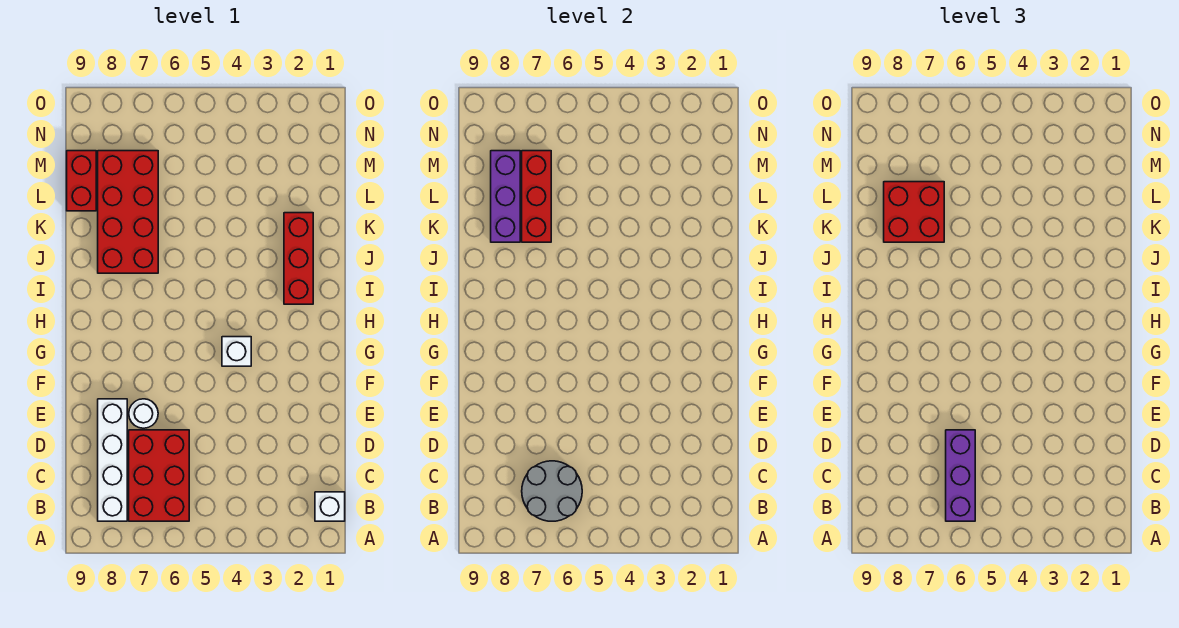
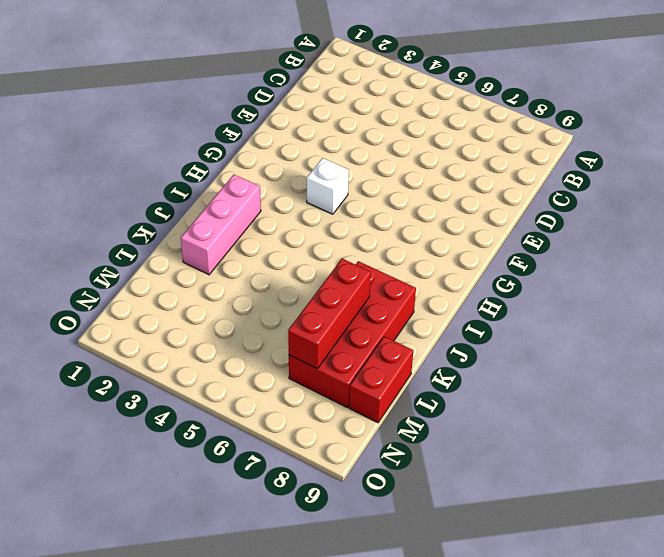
pink 1x3 brick [181,175,261,275] -> red 1x3 brick [284,213,313,304]
none -> white 1x1 brick [315,492,345,521]
none -> red 2x3 brick [129,430,189,521]
none -> white 1x4 brick [98,399,127,521]

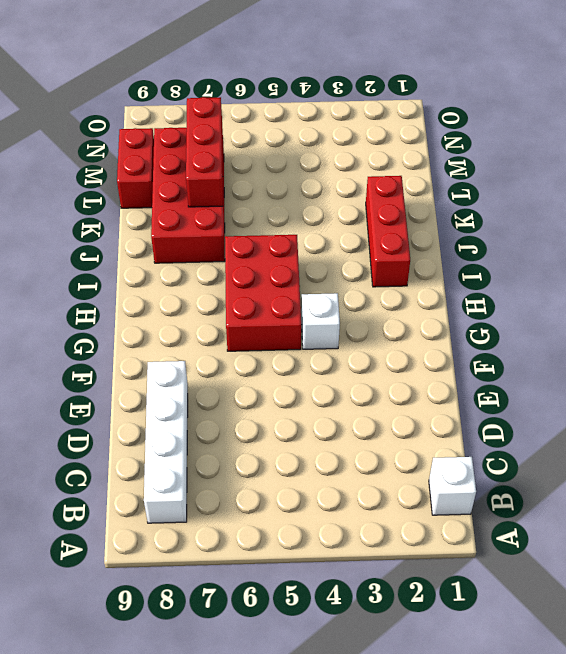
red 2x3 brick [225,235,301,351] -> red 2x3 brick moved to [129,430,189,521]
none -> white 1x1 round brick [129,399,158,428]
none -> grey 2x2 round brick [522,461,582,521]
none -> purple 1x3 brick [491,151,520,242]

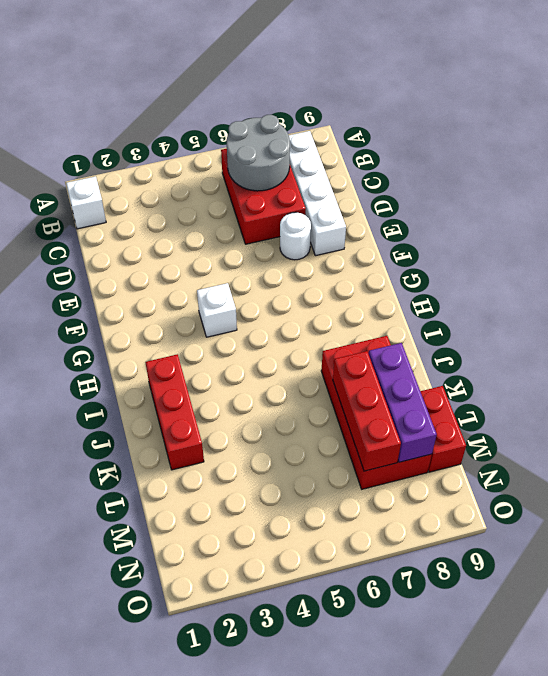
none -> purple 1x3 brick [946,430,975,521]
none -> red 2x2 brick [884,182,944,242]

